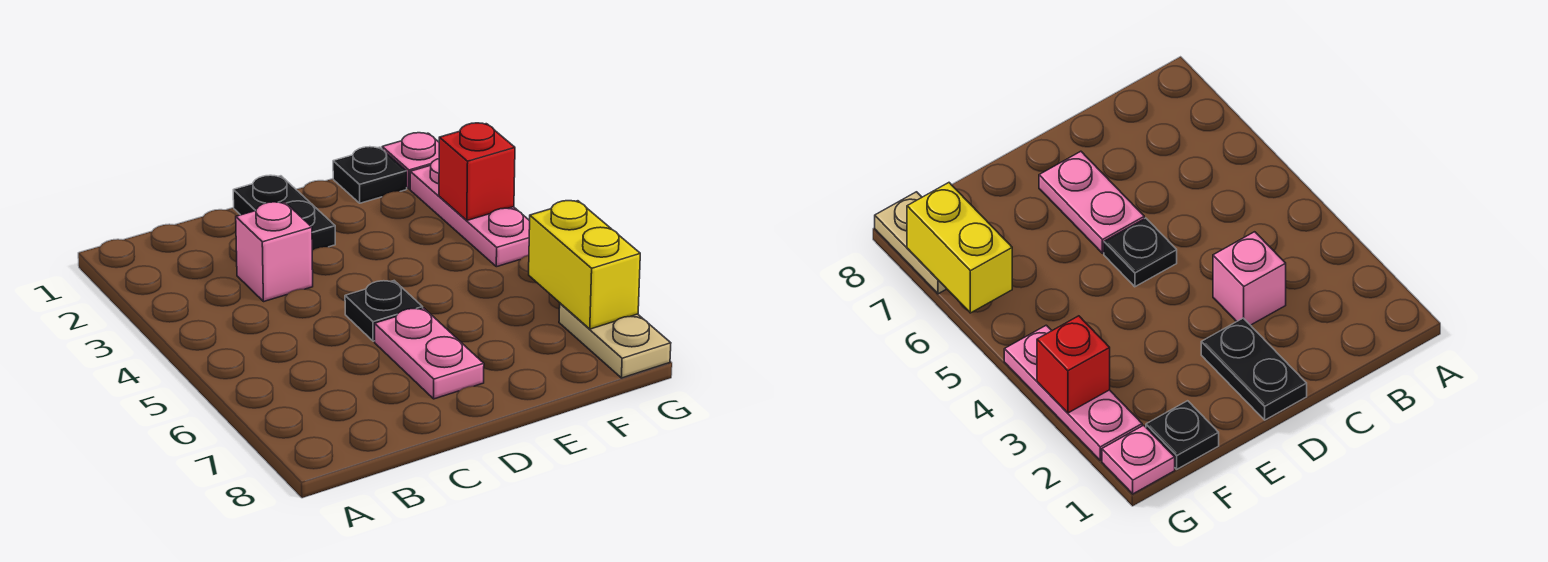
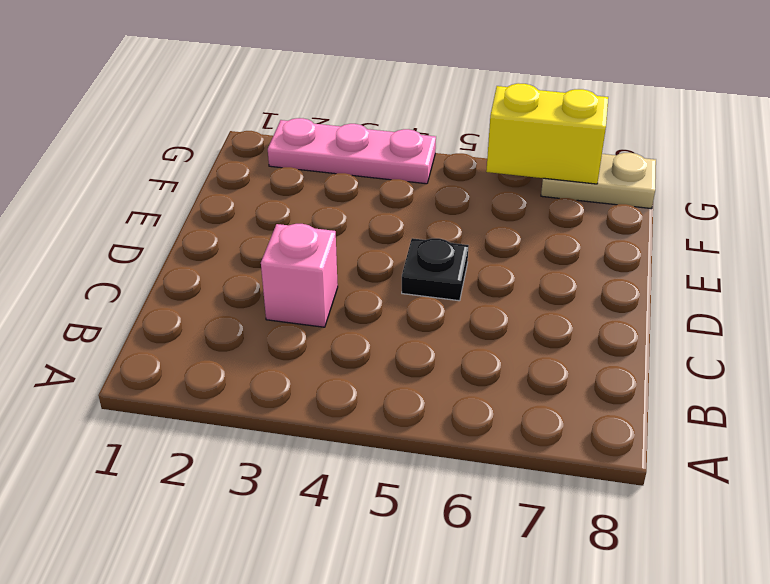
none -> black 1x2 plate [233,175,335,250]
none -> pink 1x2 plate [375,308,484,399]

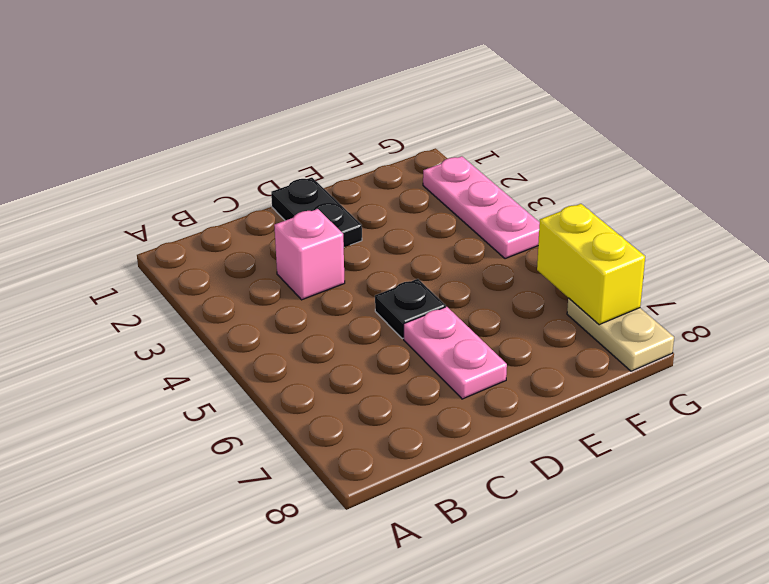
none -> black 1x1 plate [333,147,407,203]
none -> pink 1x1 plate [382,133,439,189]

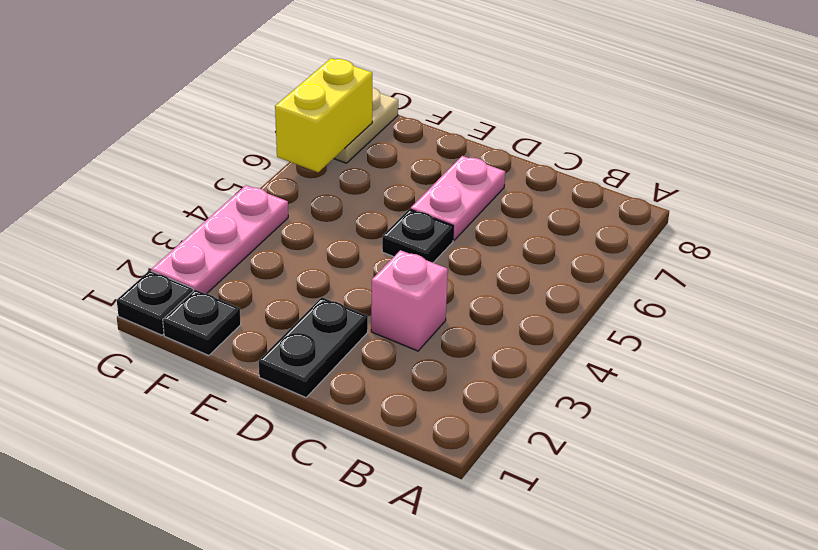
black 1x1 plate [117,271,193,335] -> pink 1x1 plate [382,133,439,189]
none -> red 1x1 brick [439,123,515,220]

